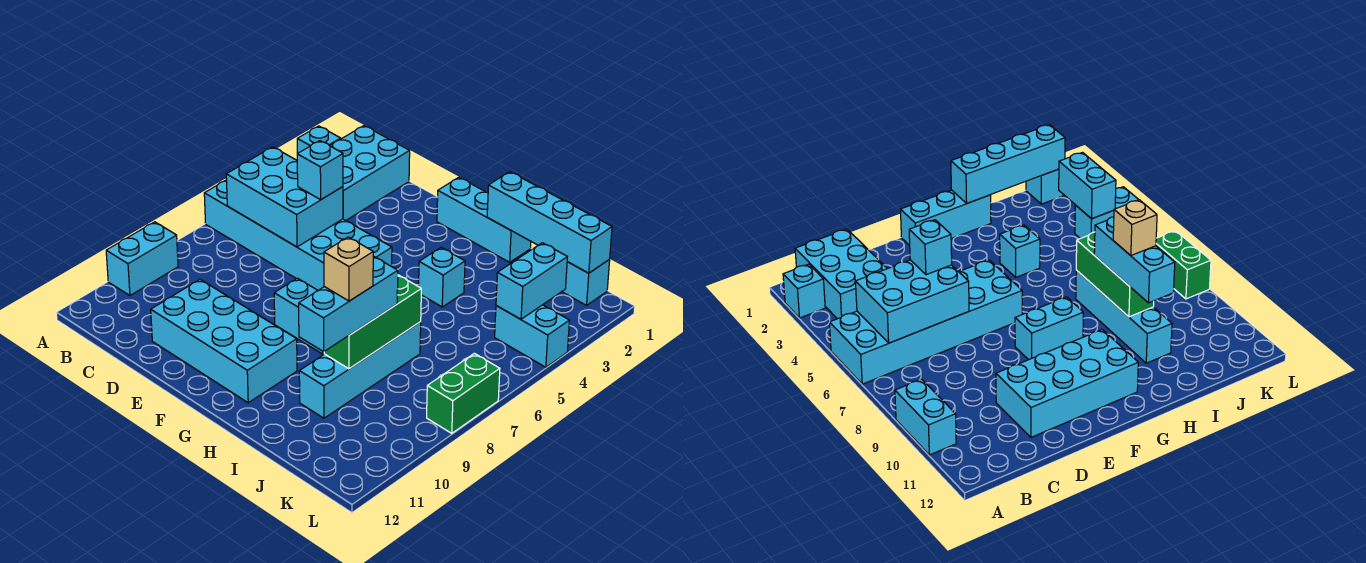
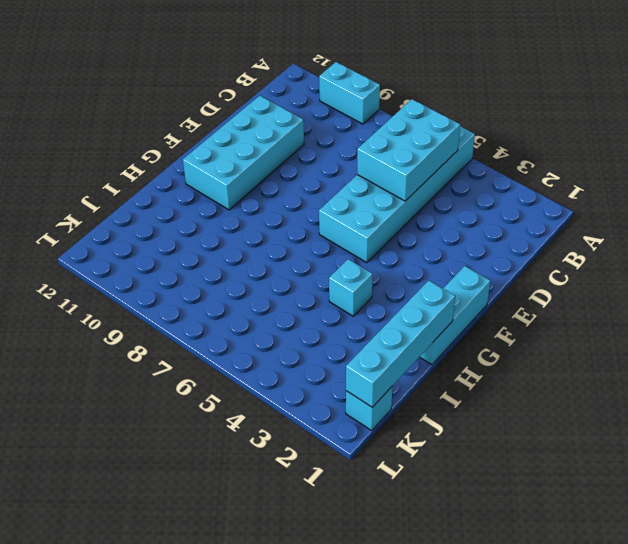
none -> cyan 1x1 brick [297,126,341,153]
none -> cyan 2x3 brick [330,126,410,220]
none -> cyan 1x2 brick [274,278,324,354]

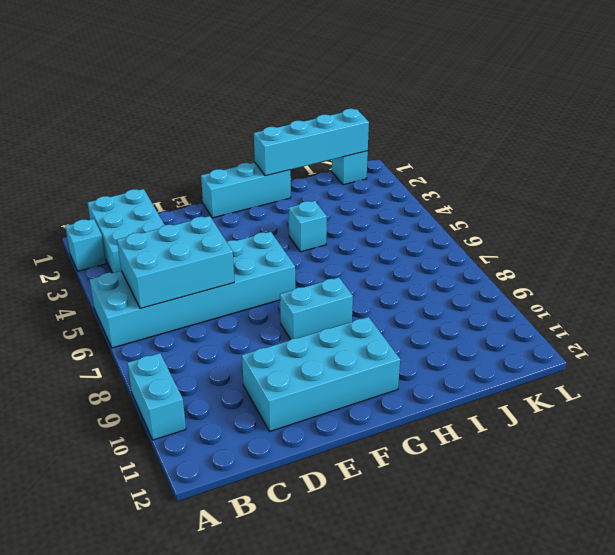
none -> cyan 1x4 brick [299,322,421,418]
none -> cyan 1x2 brick [495,305,569,367]
none -> green 1x2 brick [427,353,500,433]

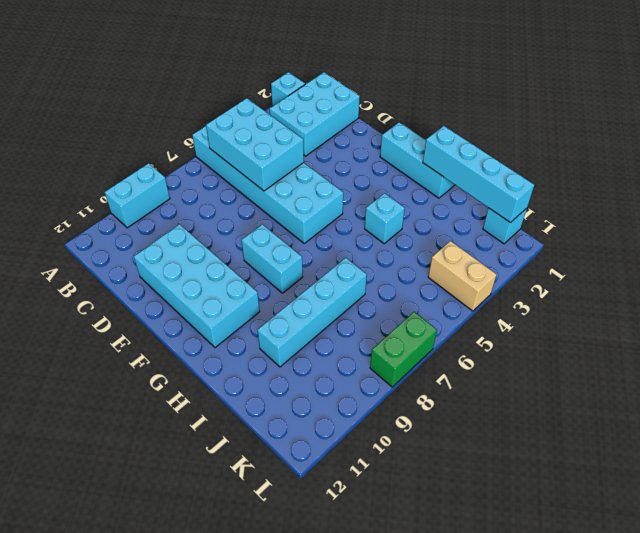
tan 1x2 brick [428,241,497,311] -> cyan 1x2 brick [495,305,569,367]
none -> green 1x3 brick [324,275,421,369]
none -> cyan 1x2 brick [496,243,567,319]
none -> cyan 1x1 brick [297,141,343,200]

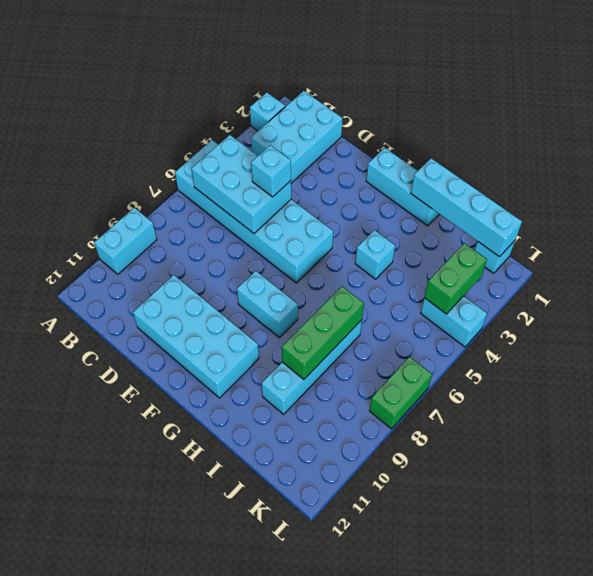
green 1x2 brick [424,243,487,314] -> cyan 1x2 brick [496,243,567,319]
none -> cyan 1x3 brick [299,256,398,352]
none -> tan 1x1 brick [324,237,373,301]

